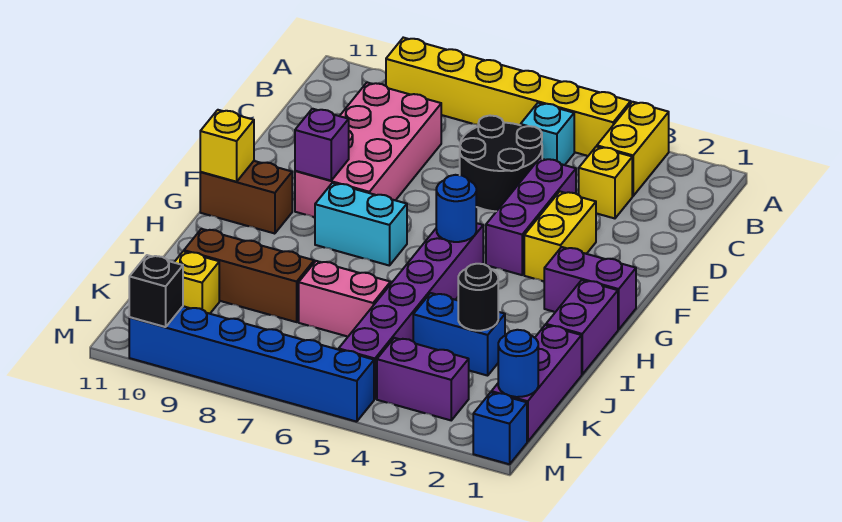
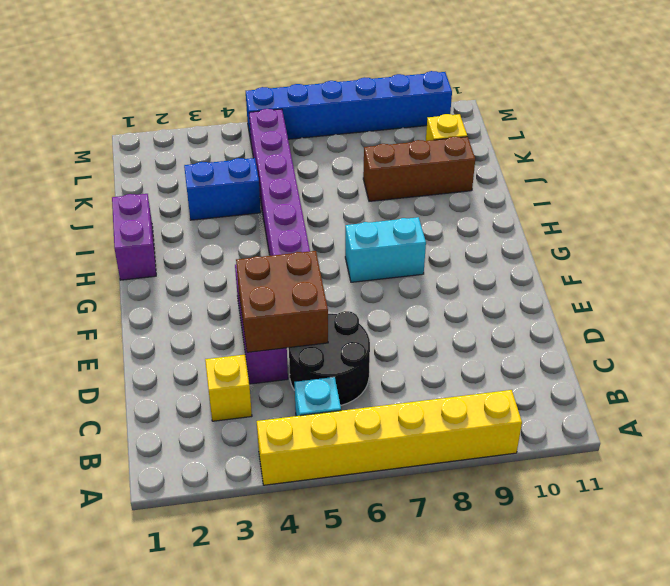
brown 2x2 brick [236,251,328,352] -> none
none -> yellow 1x2 brick [597,102,669,196]
none -> pink 2x4 brick [295,82,441,217]
none -> yellow 1x2 brick [524,192,596,281]

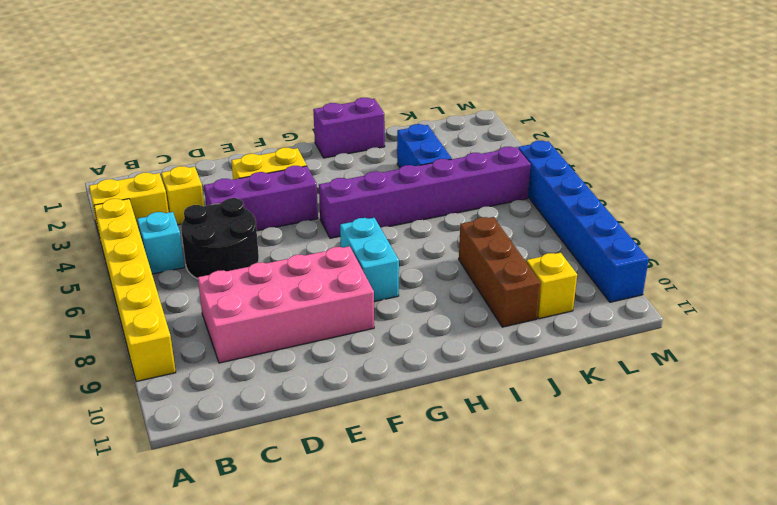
none -> purple 1x2 brick [544,247,636,330]
none -> brown 1x2 brick [200,161,292,234]
none -> purple 1x3 brick [491,325,582,442]

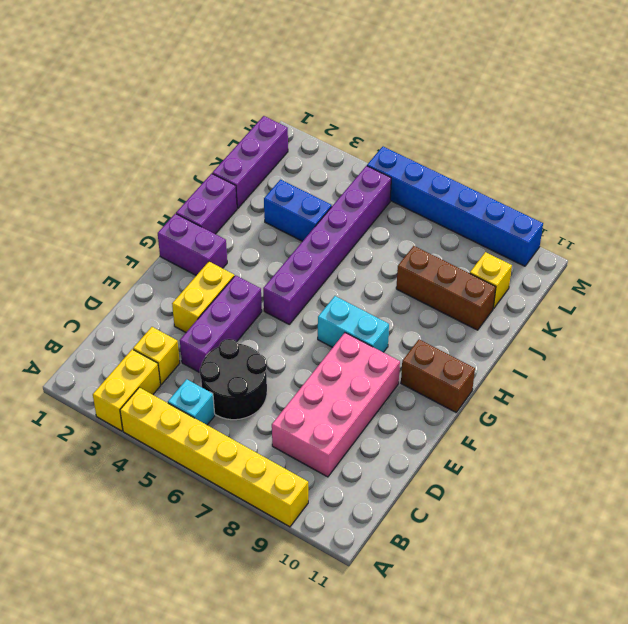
none -> pink 1x2 brick [299,261,391,336]
none -> purple 1x2 brick [377,338,469,420]
none -> blue 1x1 brick [473,392,527,464]

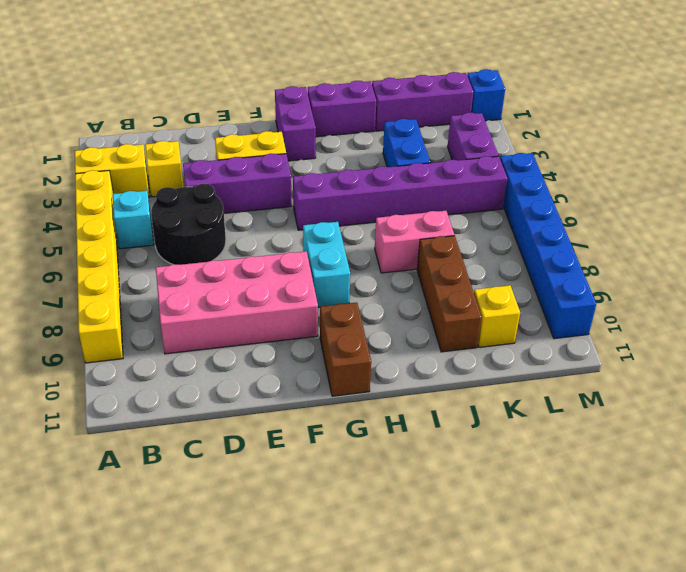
pink 1x2 brick [375,211,454,273] -> pink 1x2 brick turned to [299,261,391,336]
none -> purple 1x1 brick [295,109,349,181]
none -> blue 1x1 round brick [436,175,476,242]
none -> yellow 1x1 brick [200,110,254,182]

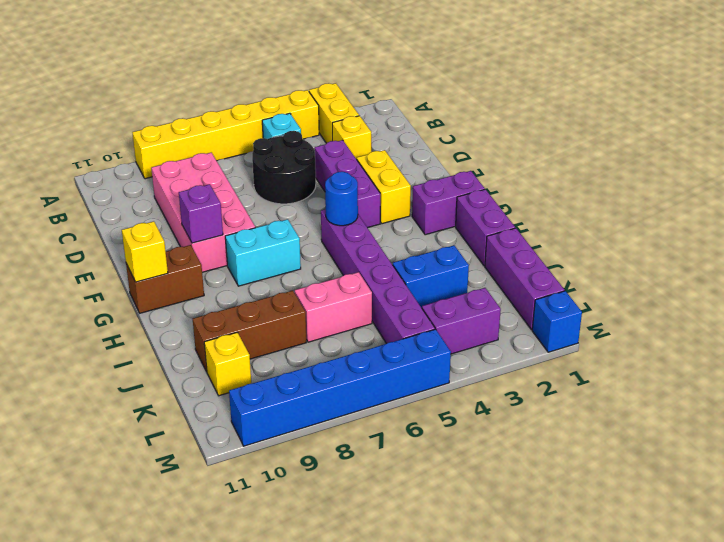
none -> black 1x1 round brick [458,264,498,331]
none -> blue 1x1 round brick [498,330,538,397]
none -> black 1x1 brick [129,255,183,327]

